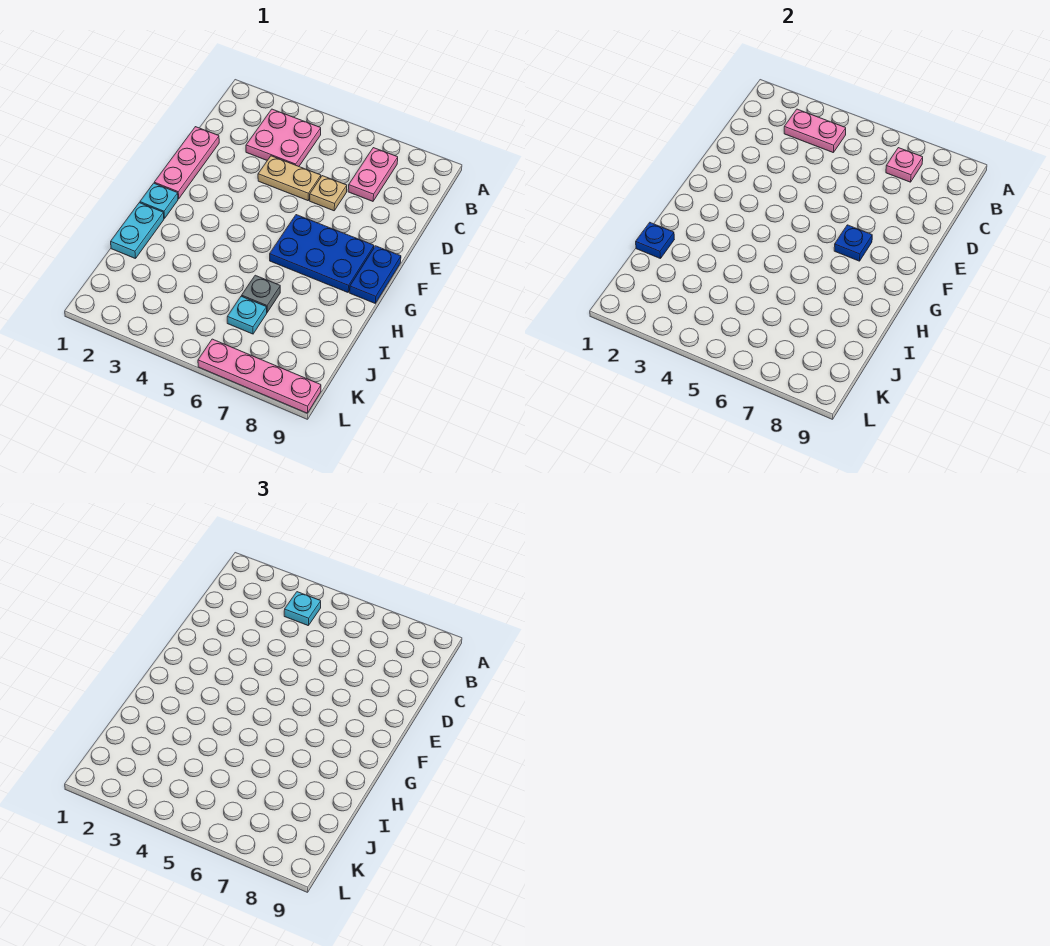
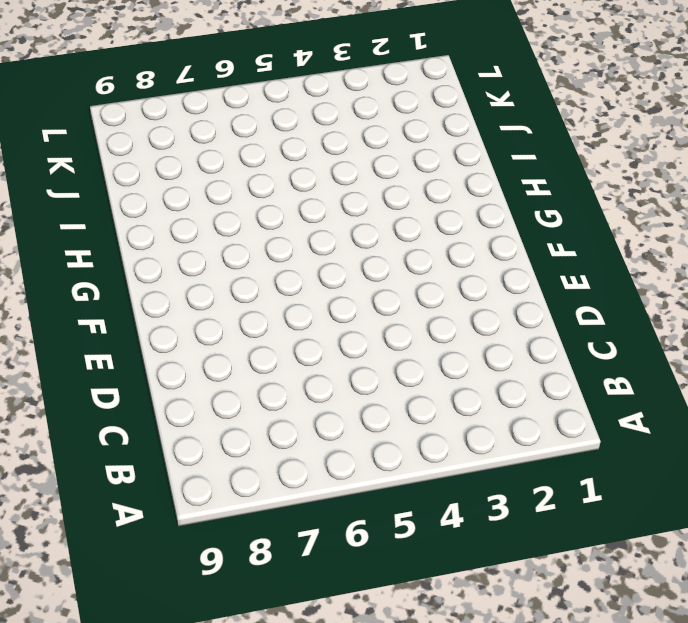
none -> pink 2x2 plate [246,109,321,166]
none -> pink 1x2 plate [348,148,398,201]
none -> pink 1x3 plate [154,127,219,199]

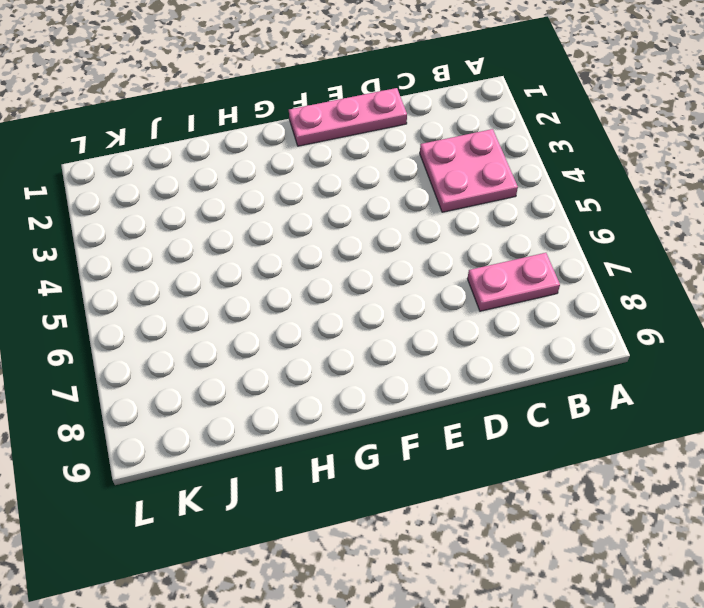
none -> tan 1x2 plate [258,156,321,201]
none -> tan 1x1 plate [310,176,347,211]
none -> blue 2x3 plate [270,215,374,292]

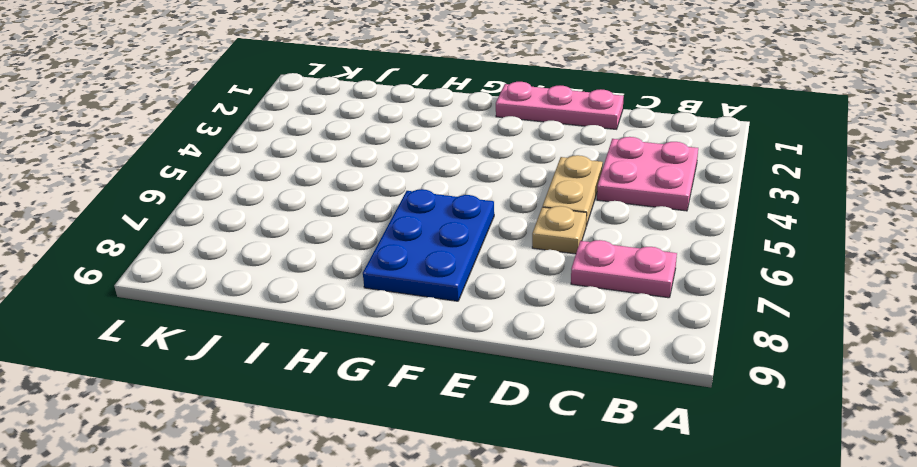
none -> blue 1x2 plate [350,246,401,303]
none -> cyan 1x1 plate [140,183,178,219]
none -> cyan 1x2 plate [111,203,164,259]

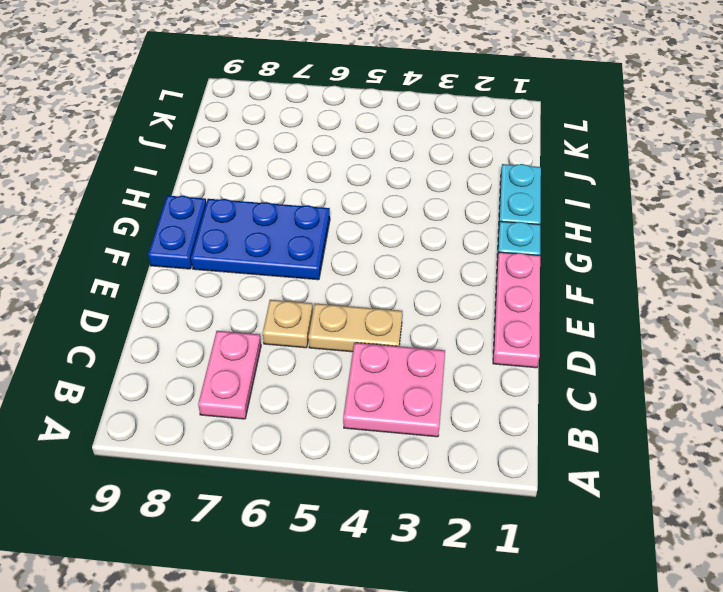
none -> grey 1x1 plate [242,275,280,312]
none -> cyan 1x1 plate [227,296,267,334]
none -> pink 1x4 plate [198,339,321,413]

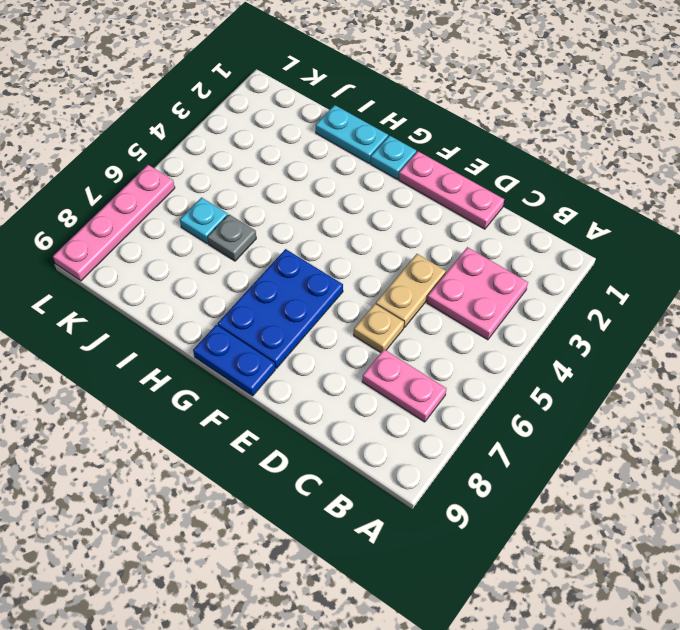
none -> pink 1x2 plate [784,109,846,153]
none -> pink 1x1 plate [886,148,923,182]
none -> blue 1x1 plate [834,225,872,261]

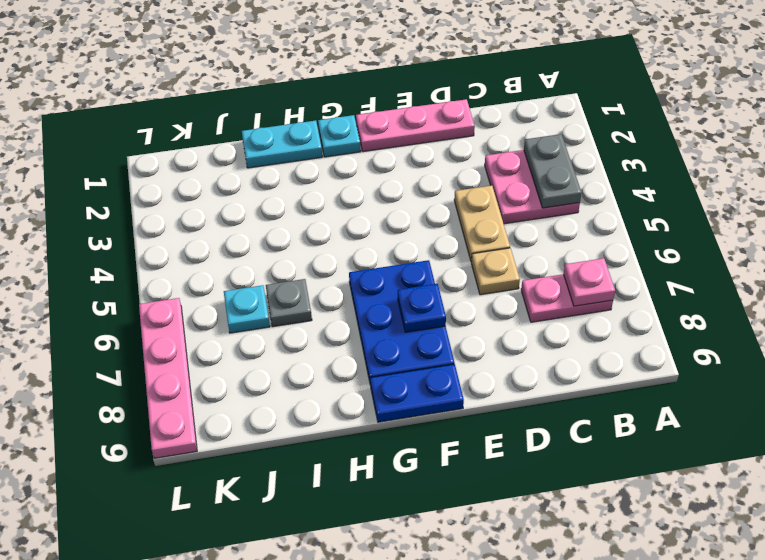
grey 1x2 plate [524,134,582,208] -> pink 1x2 plate [784,109,846,153]
none -> blue 1x1 plate [636,223,674,259]
none -> cyan 1x1 plate [284,592,321,626]

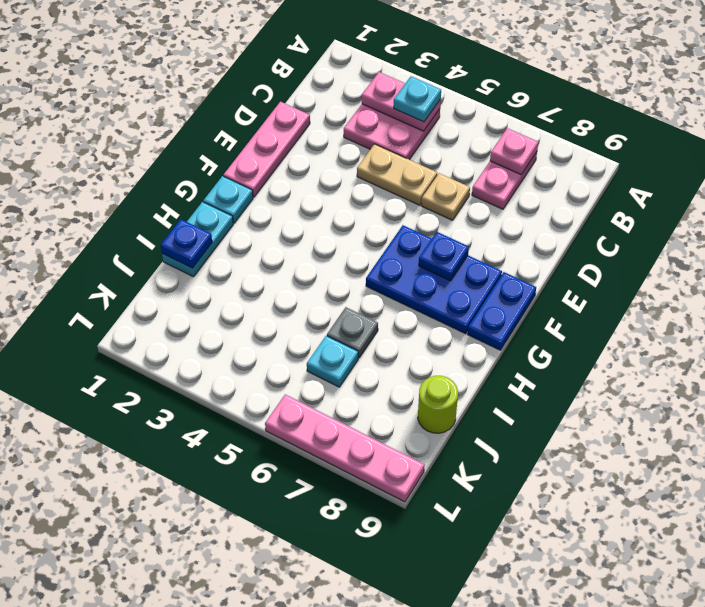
lime 1x1 round brick [418,376,458,433] -> none

